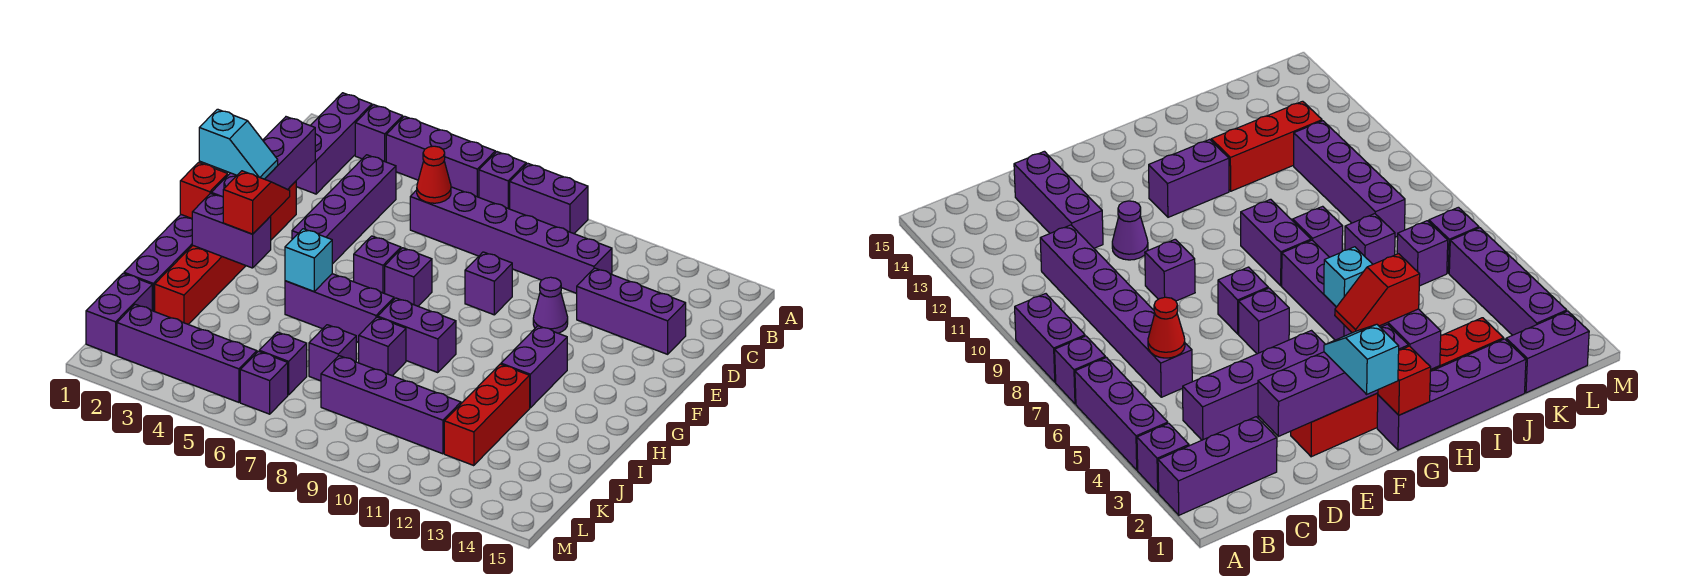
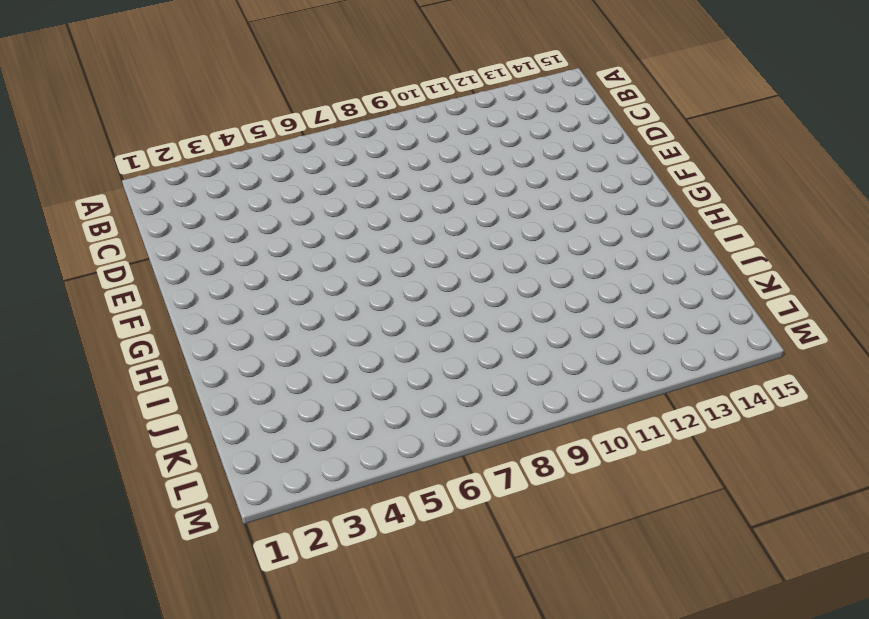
none -> purple 1x3 brick [296,93,372,194]
none -> purple 1x1 brick [355,105,403,162]
none -> purple 1x3 brick [386,116,495,197]
none -> purple 1x1 brick [479,152,526,209]

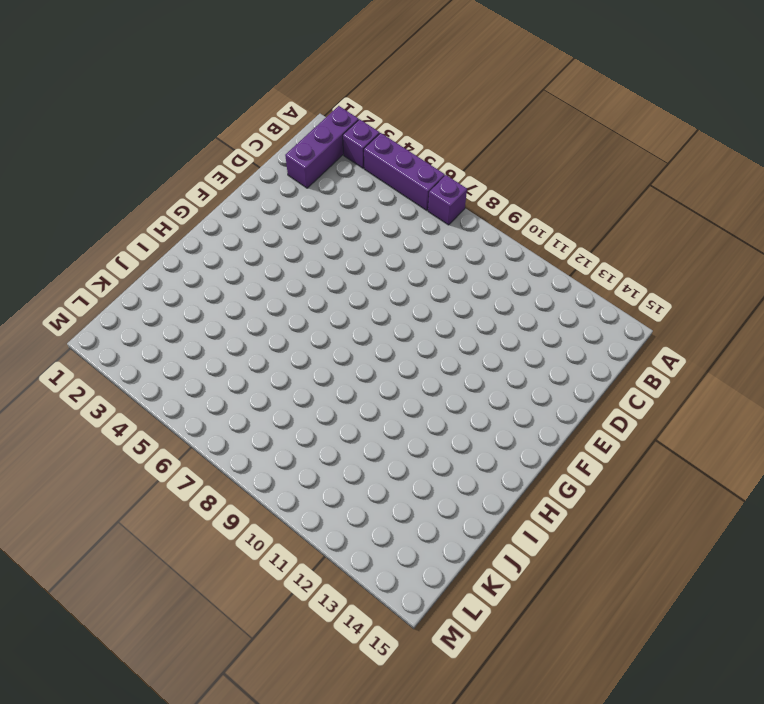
none -> purple 1x2 brick [510,163,588,234]
none -> purple 1x4 brick [292,155,396,264]
none -> purple 1x6 brick [410,187,612,293]
none -> purple 1x3 brick [577,268,686,354]

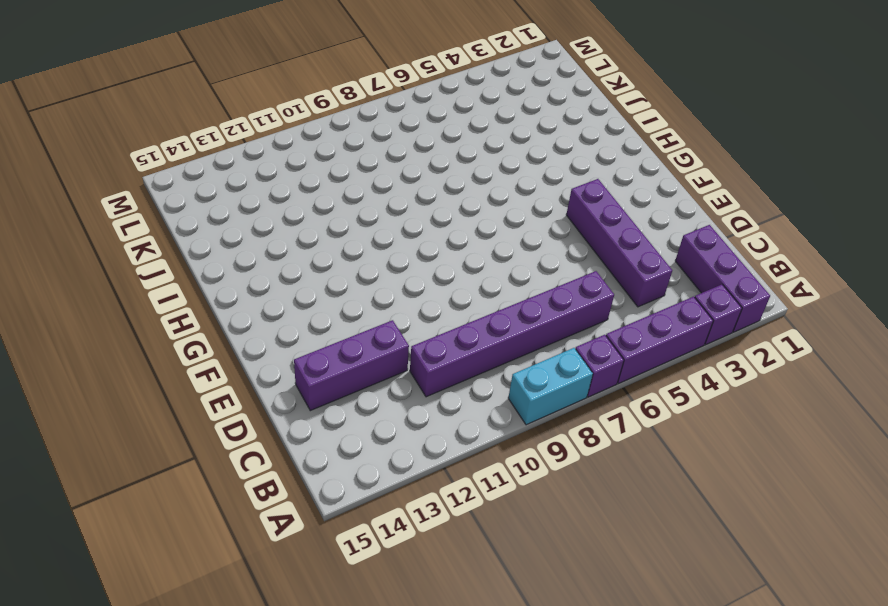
cyan 1x2 brick [508,348,593,425] -> purple 1x2 brick [510,163,588,234]
none -> red 1x6 brick [155,181,296,324]
none -> purple 1x1 brick [465,252,512,315]
none -> purple 1x1 cone [533,277,568,333]
none -> purple 1x1 brick [354,236,401,293]

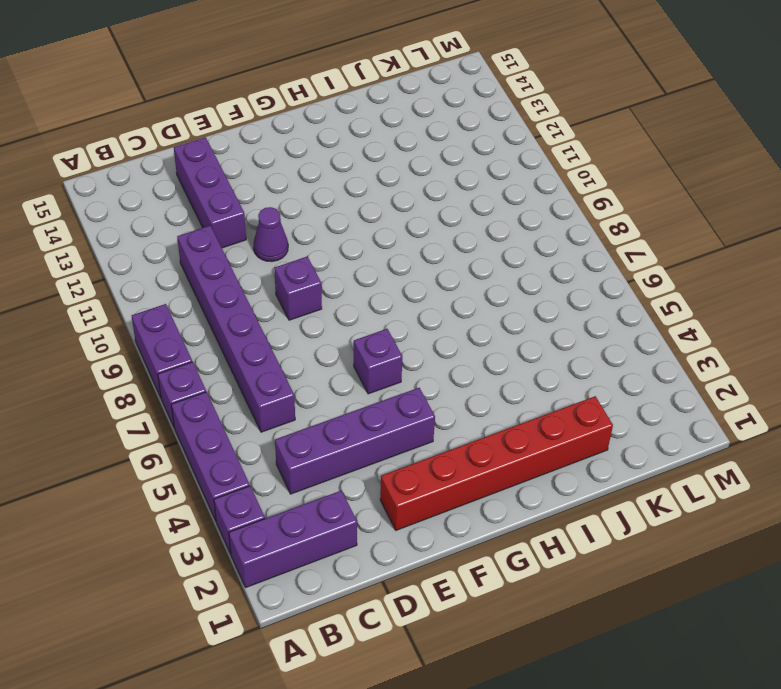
none -> purple 1x1 brick [385,248,432,306]
none -> purple 1x4 brick [124,215,193,312]
none -> purple 1x2 brick [501,326,567,408]
none -> purple 1x3 brick [285,274,394,342]

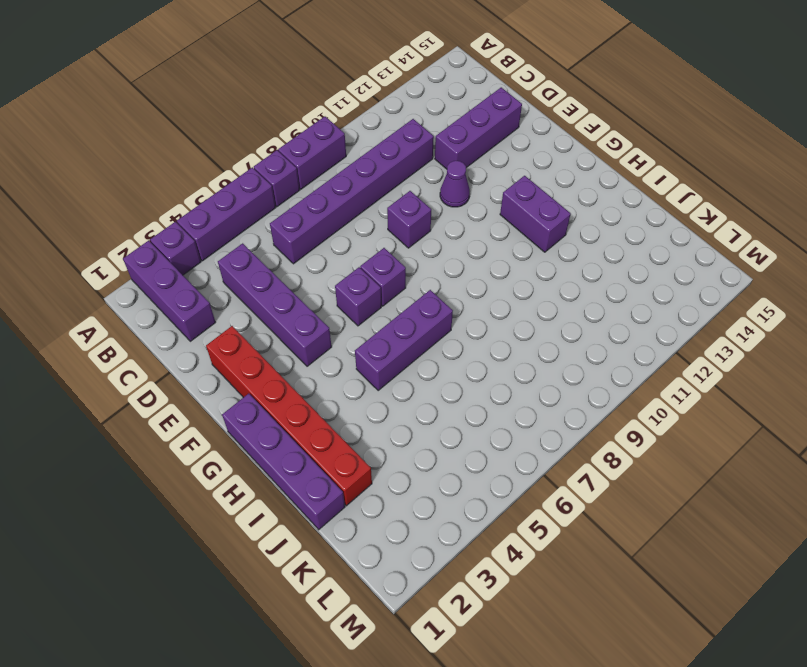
none -> purple 1x2 brick [378,298,456,373]
none -> purple 1x1 brick [359,317,406,376]
none -> red 1x3 brick [444,364,530,466]
none -> purple 1x1 brick [309,325,356,381]

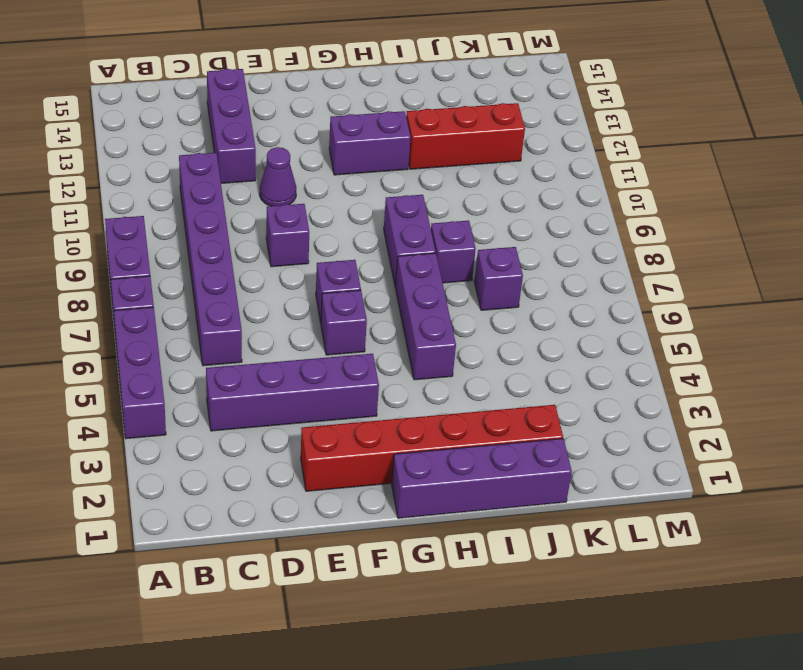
none -> purple 1x3 brick [296,93,372,194]
none -> purple 1x1 brick [355,105,403,162]
none -> purple 1x2 brick [86,273,152,355]
none -> purple 1x1 brick [259,332,307,395]

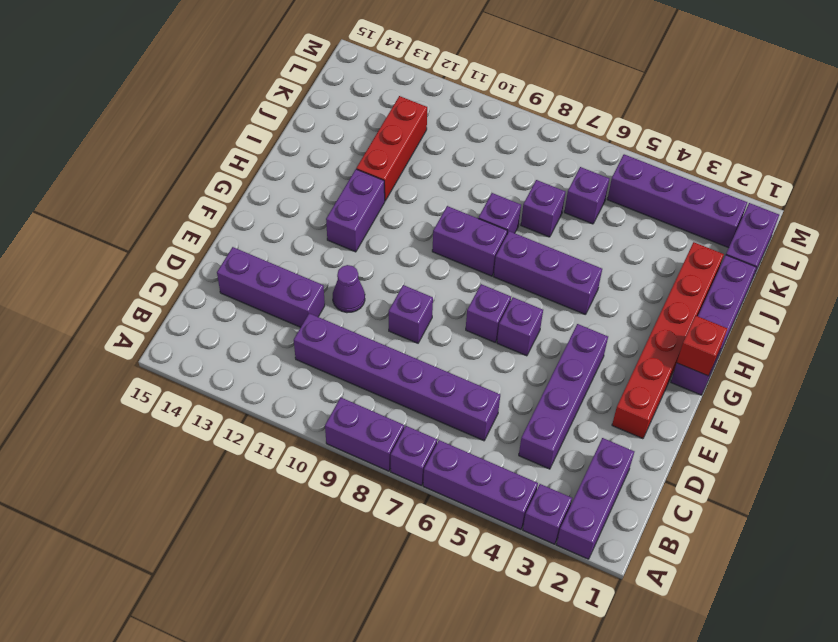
none -> purple 1x4 brick [321,356,461,454]
none -> purple 1x1 brick [240,351,288,414]
none -> red 1x1 cone [417,146,451,203]
none -> purple 1x4 brick [211,117,315,197]

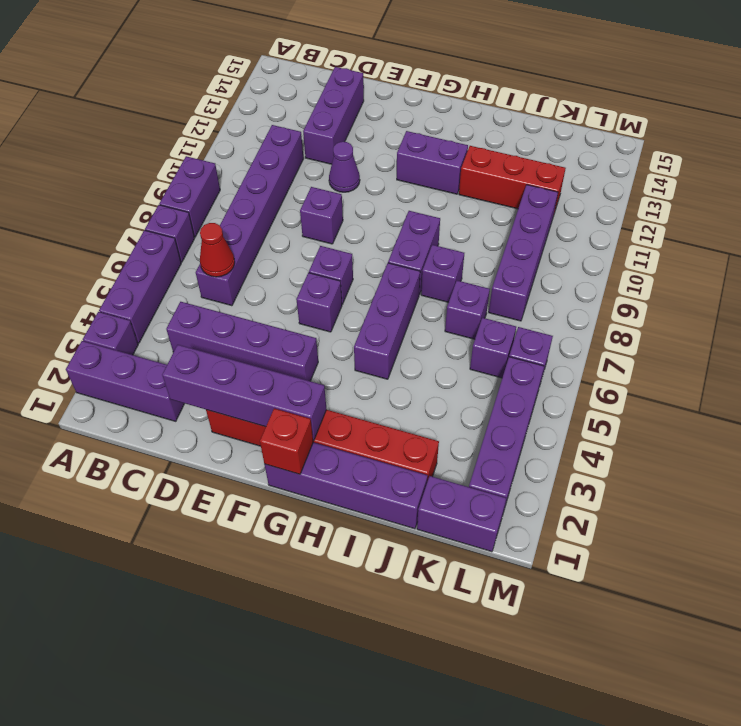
none -> purple 1x2 brick [192,193,271,268]
none -> cyan 1x1 brick [285,229,332,291]
none -> cyan 1x2 slope [199,109,278,179]
none -> red 1x2 slope [223,171,290,234]

